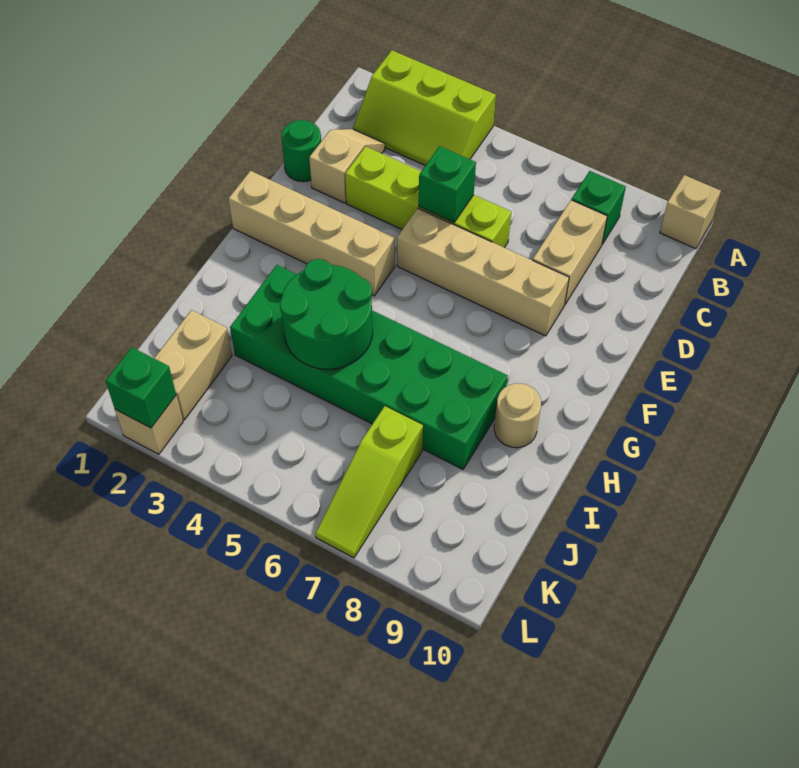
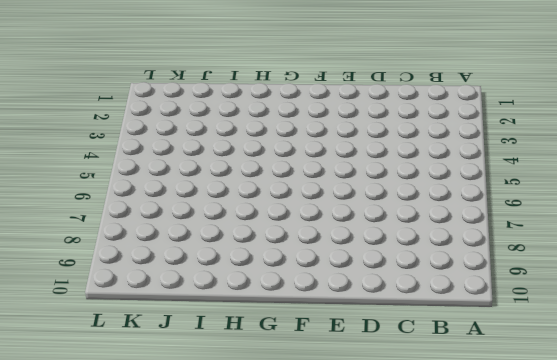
none -> lime 2x3 slope [353,50,496,166]
none -> tan 1x1 brick [660,175,721,249]
none -> green 1x1 brick [572,171,626,244]

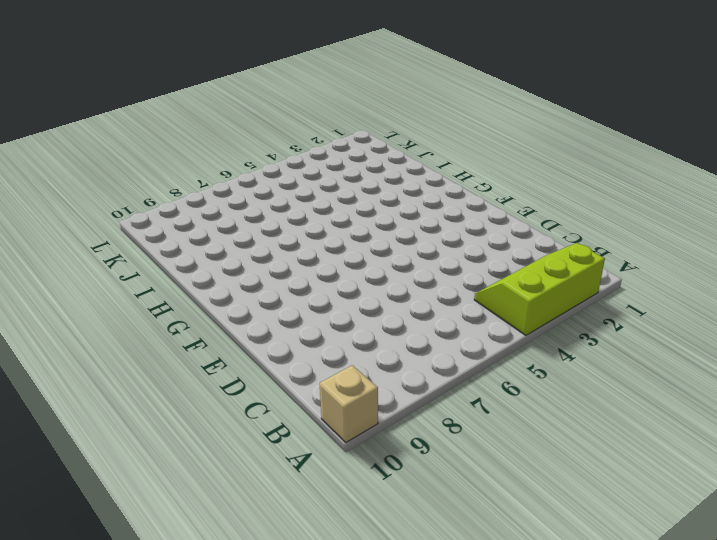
none -> green 1x1 brick [572,171,626,244]
none -> tan 1x2 slope [309,129,385,203]
none -> tan 1x2 brick [533,200,607,304]

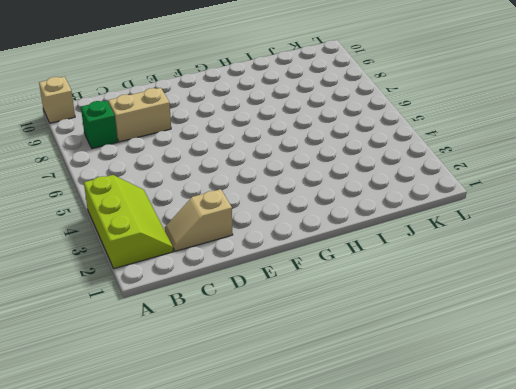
none -> green 1x1 round brick [281,120,321,182]
none -> lime 1x4 brick [345,146,511,248]
none -> tan 1x4 brick [397,208,569,336]

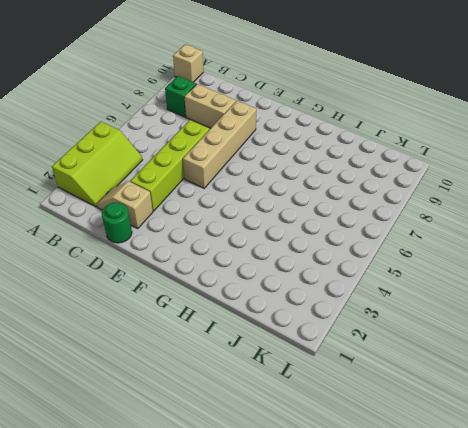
none -> tan 1x4 brick [228,171,395,296]
none -> green 2x6 brick [230,265,508,469]
none -> tan 1x1 round brick [494,383,541,448]

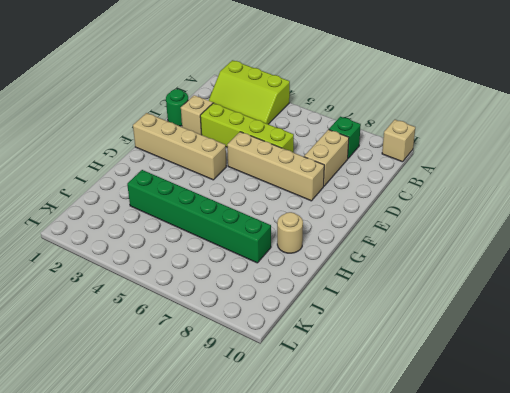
green 1x6 brick [127,170,271,263] -> green 2x6 brick [230,265,508,469]
none -> tan 1x2 brick [154,310,232,420]
none -> lime 1x3 slope [315,406,423,558]
none -> tan 1x1 brick [115,396,183,454]

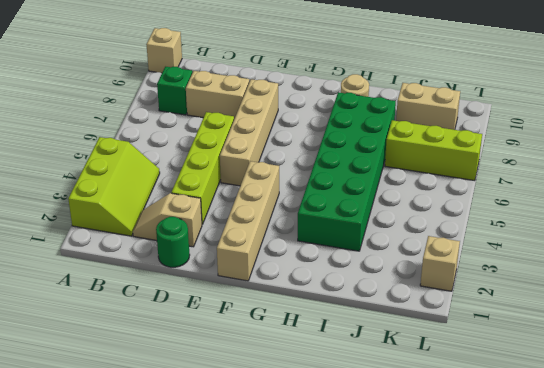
lime 1x3 brick [385,120,482,181] -> lime 1x3 slope [315,406,423,558]
tan 1x2 brick [396,83,460,130] -> tan 1x2 brick moved to [154,310,232,420]
none -> green 1x1 brick [419,146,476,222]
none -> green 2x2 round brick [280,259,373,369]
none -> green 1x1 brick [105,347,176,428]

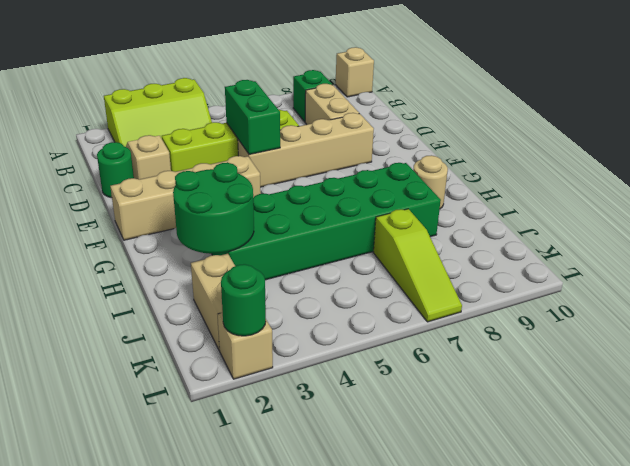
green 1x2 brick [225,80,280,155] -> green 1x1 brick [419,146,476,222]
green 2x2 round brick [173,163,254,254] -> green 2x2 round brick moved to [280,259,373,369]
green 1x1 round brick [221,264,266,336] -> green 1x1 brick [105,347,176,428]

